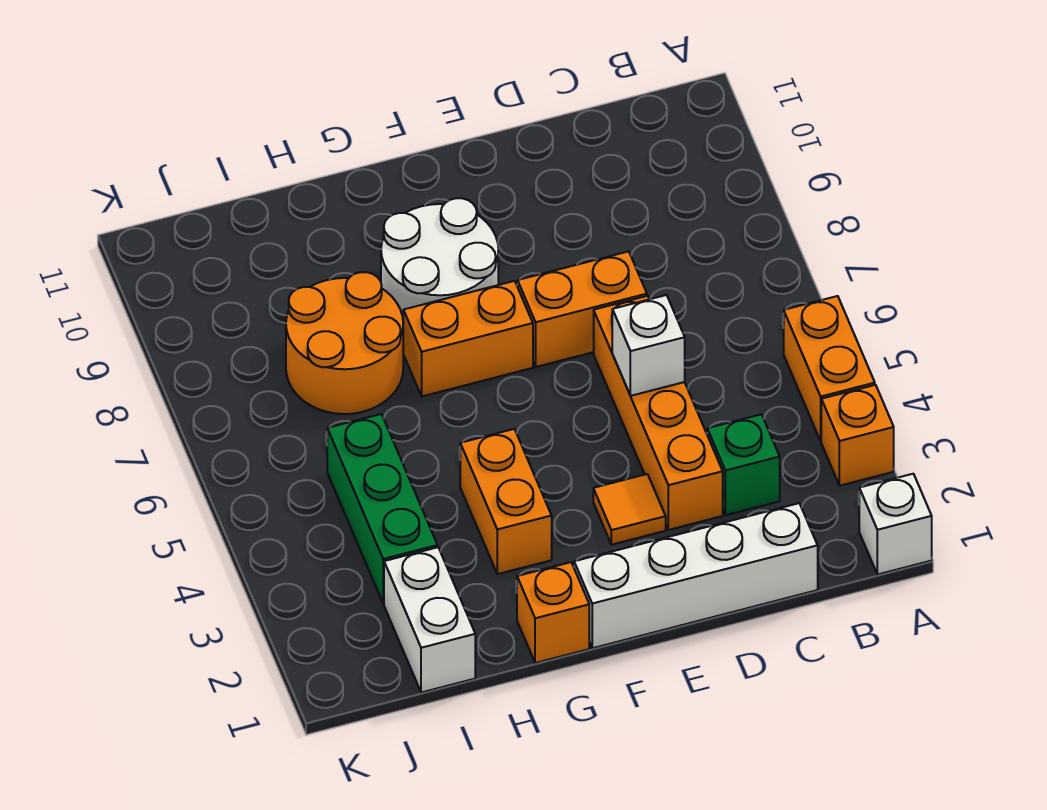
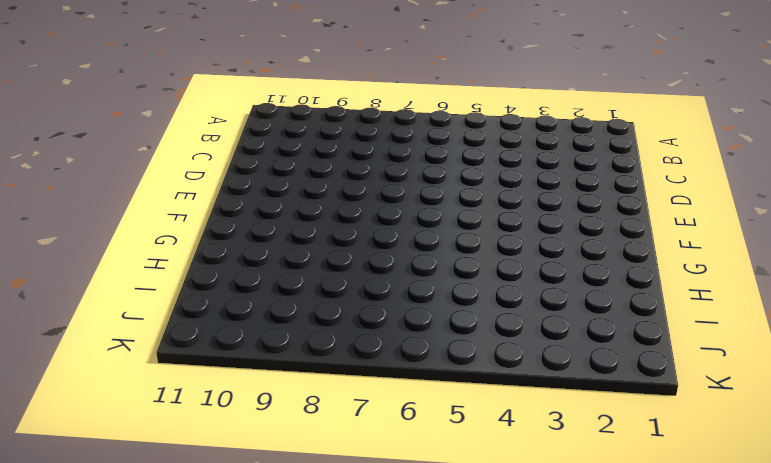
none -> white 1x1 brick [859,474,932,575]
none -> orange 1x1 brick [821,385,894,486]
none -> orange 1x2 brick [784,296,875,441]

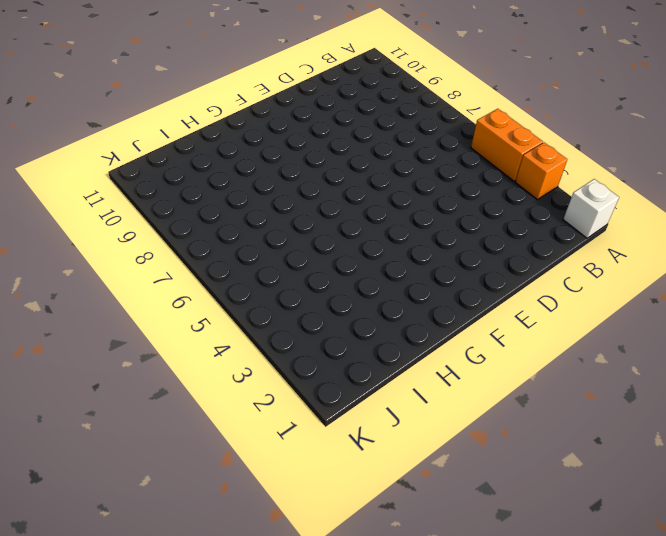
none -> white 1x4 brick [574,503,818,648]
none -> green 1x1 brick [707,414,780,515]
none -> orange 1x4 brick [594,296,723,530]

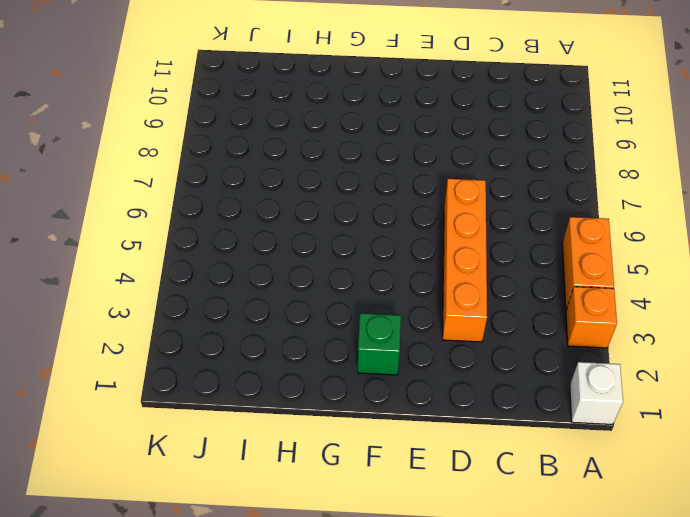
green 1x1 brick [358,313,401,375] -> green 1x1 brick moved to [707,414,780,515]
none -> white 1x4 brick [574,503,818,648]
none -> orange 1x2 brick [518,251,647,367]
none -> orange 1x1 tile [593,474,666,545]

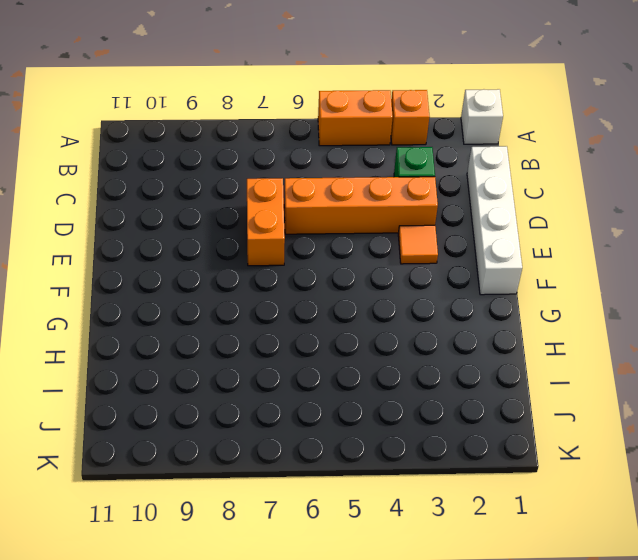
none -> orange 1x2 brick [403,281,533,396]
none -> white 2x2 round brick [381,198,498,316]
none -> orange 1x1 brick [517,562,589,663]

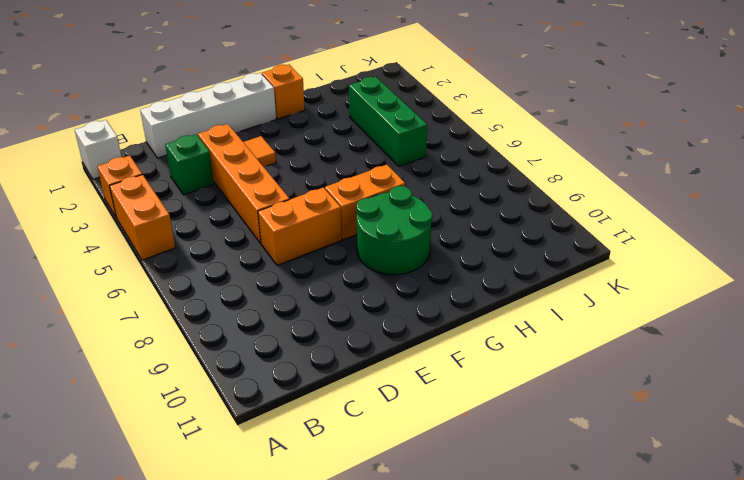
green 2x2 round brick [356,186,432,275] -> white 2x2 round brick [381,198,498,316]
none -> orange 1x2 brick [460,429,552,574]
none -> orange 2x2 round brick [286,272,403,414]
none -> white 1x2 brick [384,547,475,693]

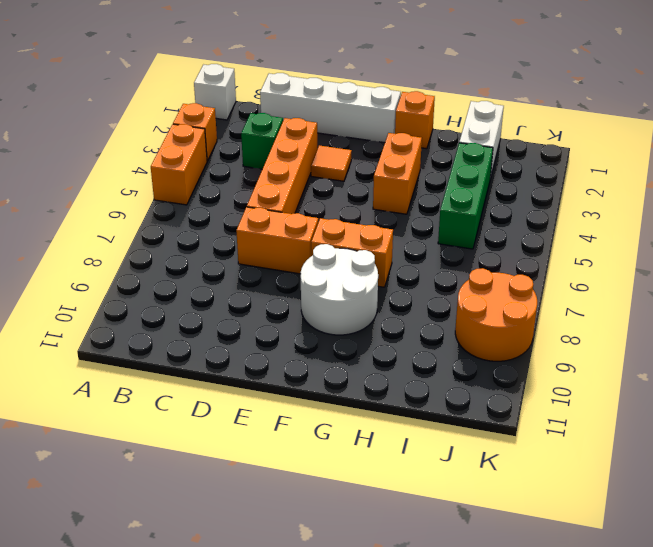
orange 2x2 round brick [455,268,537,361] -> orange 2x2 round brick moved to [286,272,403,414]
none -> white 1x1 brick [612,295,685,396]

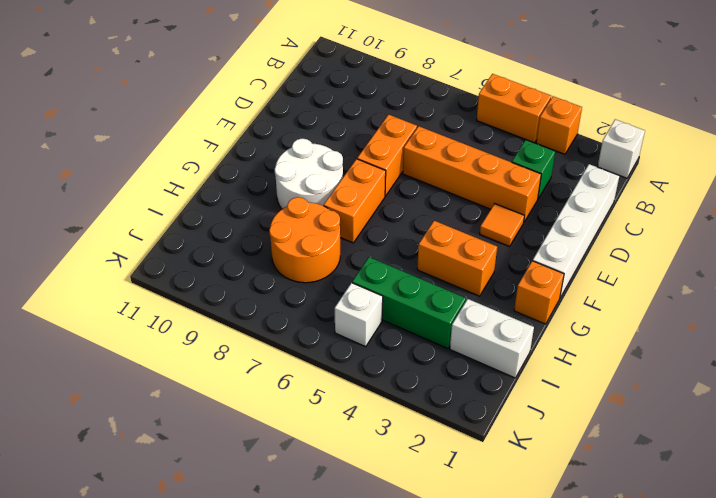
white 1x1 brick [335,283,383,347] -> white 1x1 brick moved to [612,295,685,396]

